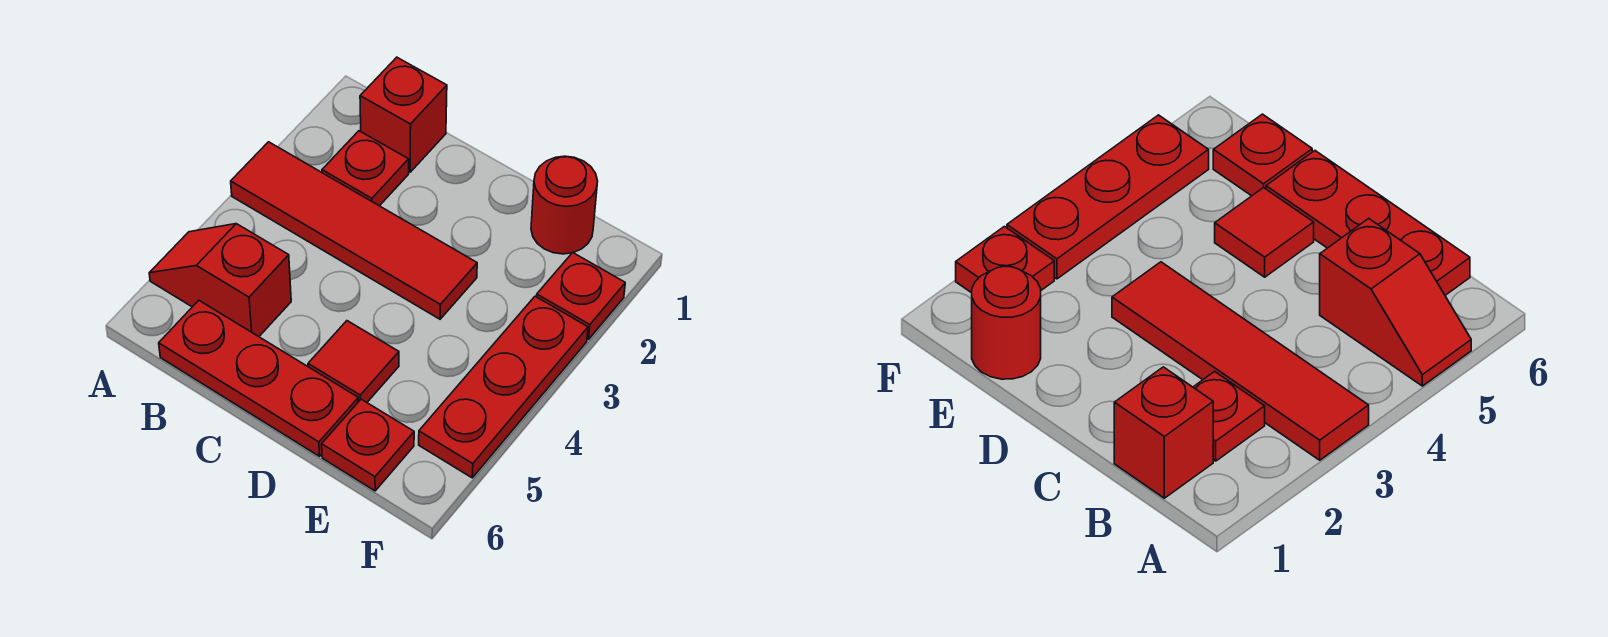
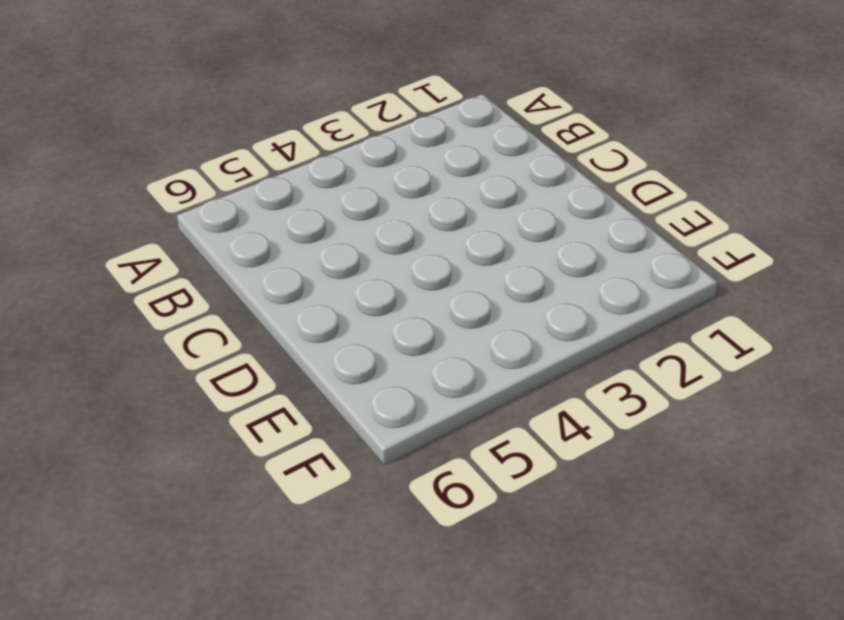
none -> red 1x4 tile [231,142,477,319]
none -> red 1x2 slope [149,224,291,337]

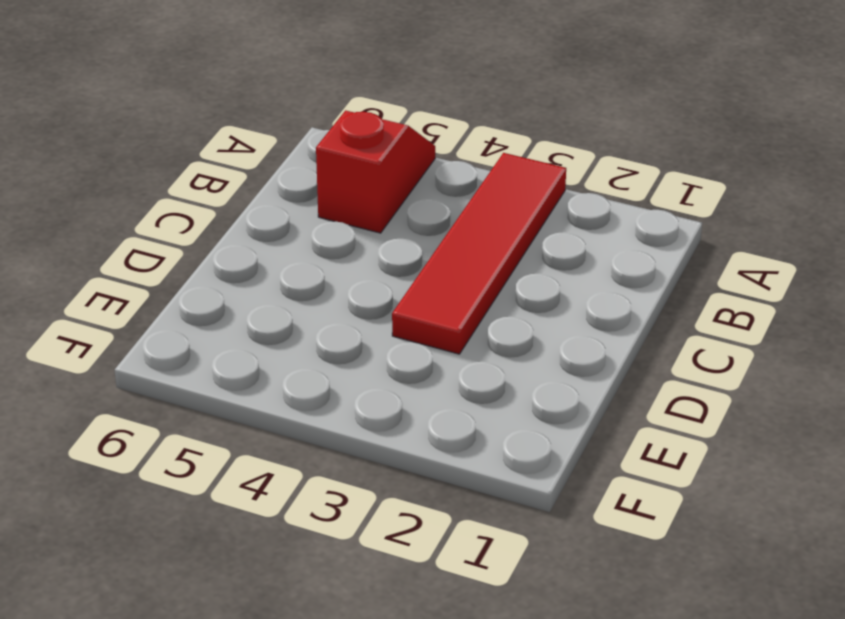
none -> red 1x1 brick [360,57,447,172]
none -> red 1x1 plate [322,131,409,206]

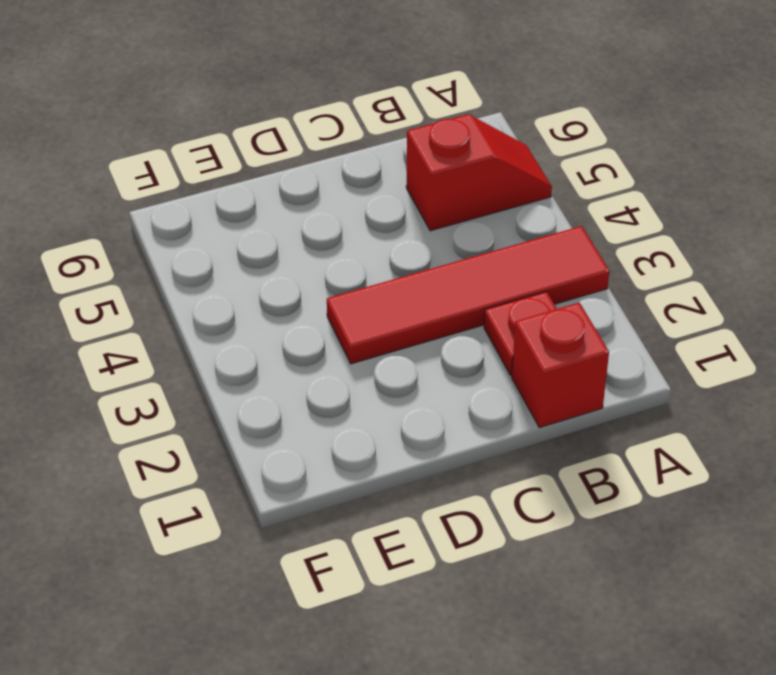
none -> red 1x3 plate [159,301,358,456]
none -> red 1x1 tile [308,321,399,402]

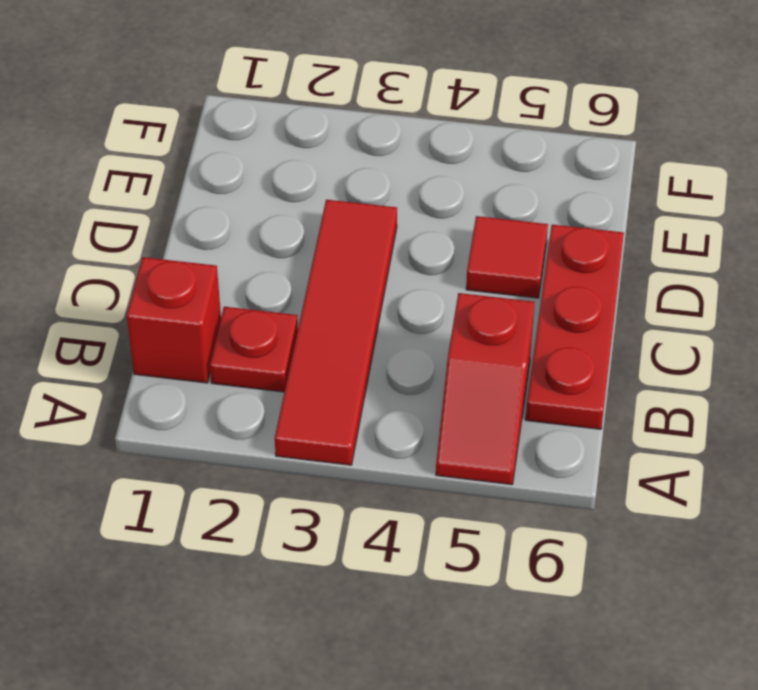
none -> red 1x1 round brick [531,156,598,254]
none -> red 1x1 plate [322,399,414,491]

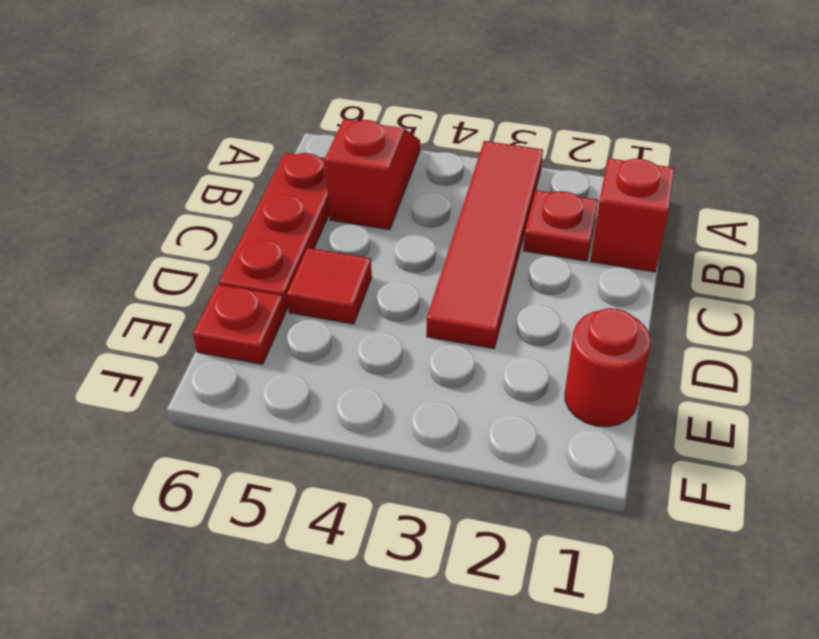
none -> red 1x1 plate [537,253,625,339]
none -> red 1x3 plate [419,296,588,478]

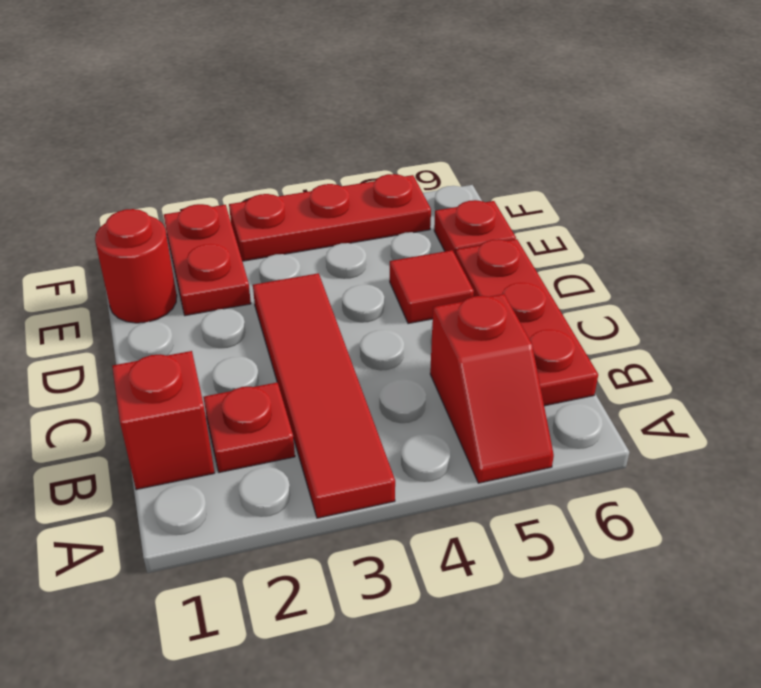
red 1x2 plate [164,204,251,316] -> red 1x1 plate [537,253,625,339]

